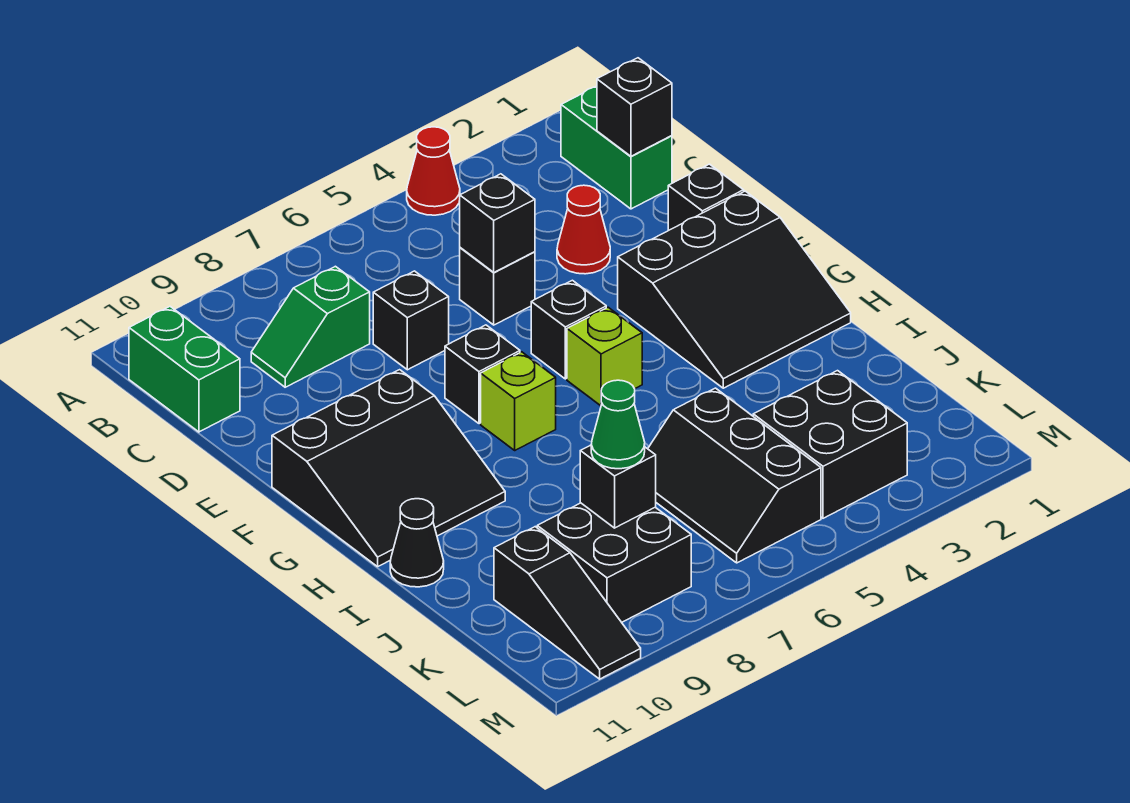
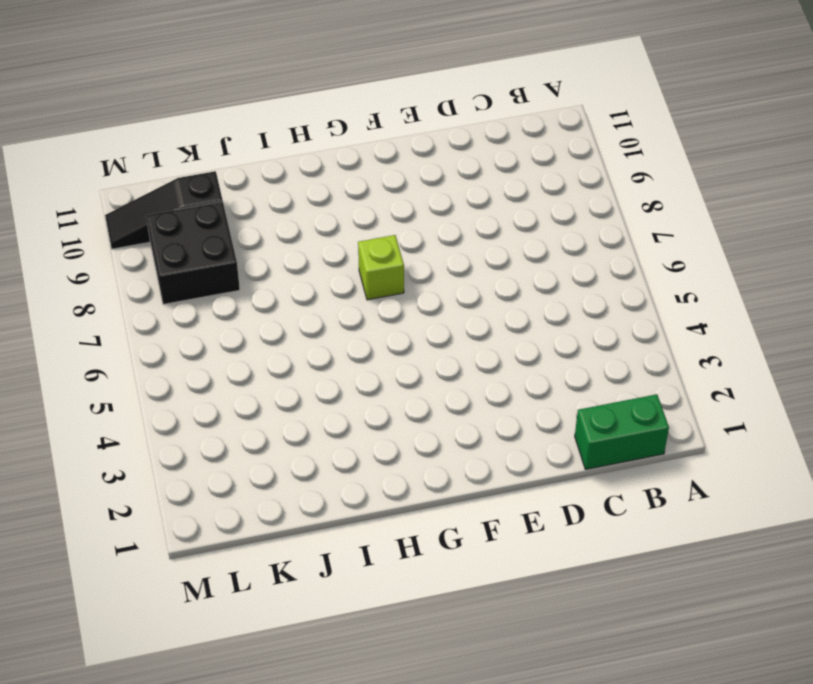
none -> red 1x1 cone [407,127,460,215]
none -> green 1x2 brick [129,307,240,432]
none -> green 1x2 slope [251,266,370,387]

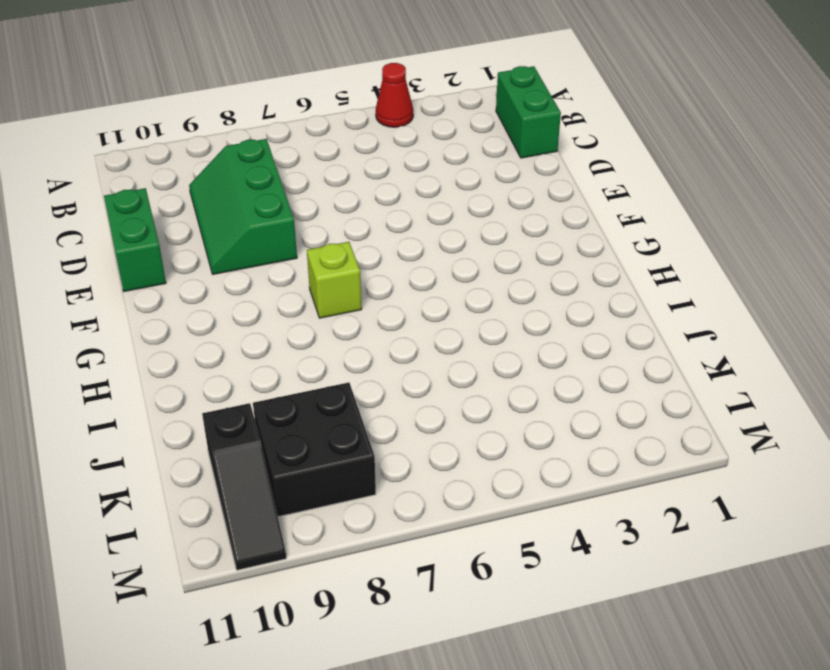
green 2x3 slope [189,139,297,274] -> green 1x2 slope [251,266,370,387]
green 1x2 brick [104,188,166,291] -> green 1x2 brick moved to [129,307,240,432]
none -> red 1x1 cone [557,185,610,274]
none -> black 1x1 brick [460,248,535,325]
none -> black 1x1 brick [373,271,449,370]

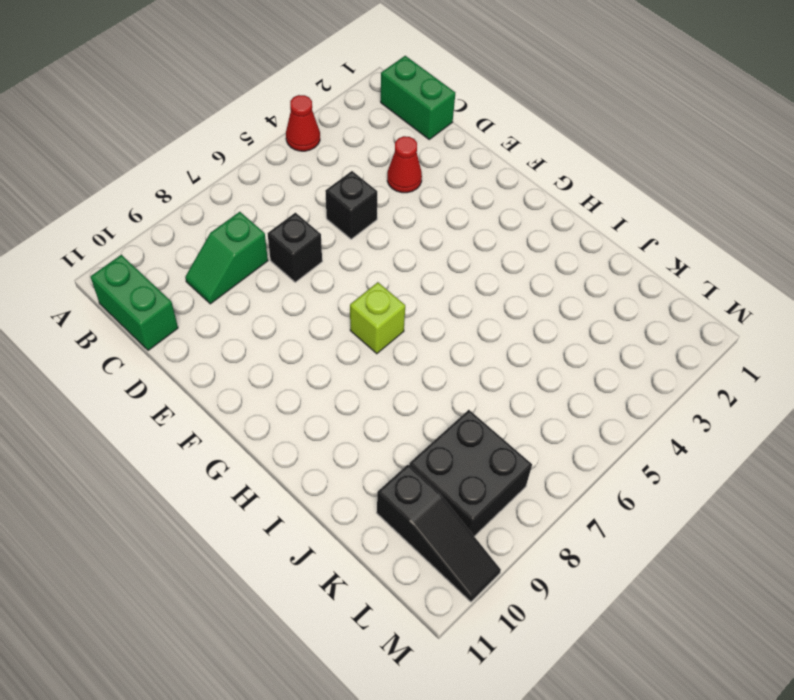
none -> black 1x1 brick [668,164,744,230]
none -> black 3x3 slope [618,191,851,388]
none -> black 1x1 brick [531,280,606,379]

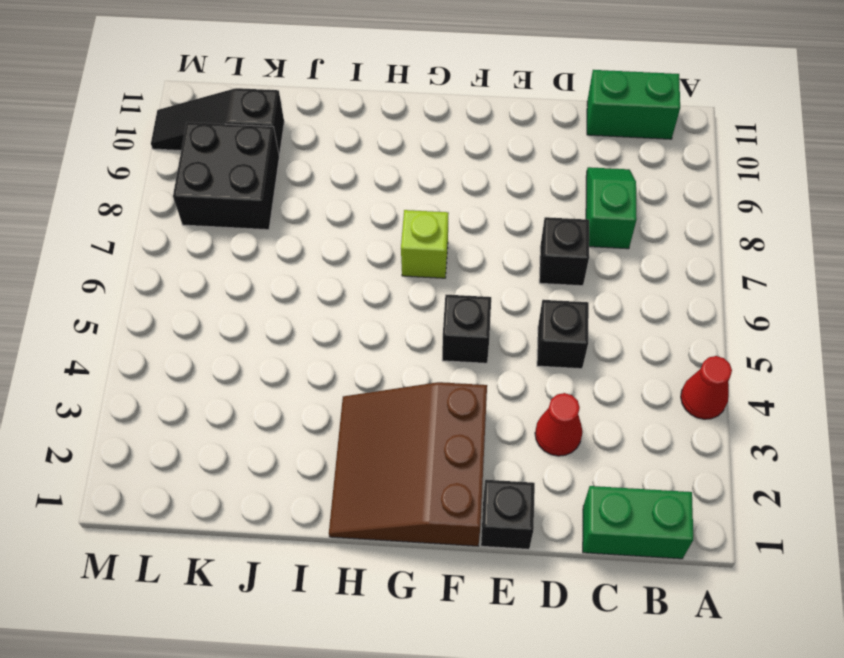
brown 3x3 slope [329,382,487,546] -> black 3x3 slope [618,191,851,388]
none -> black 1x1 brick [445,325,520,424]
none -> black 3x3 slope [272,370,505,567]
none -> lime 1x1 brick [567,307,642,406]

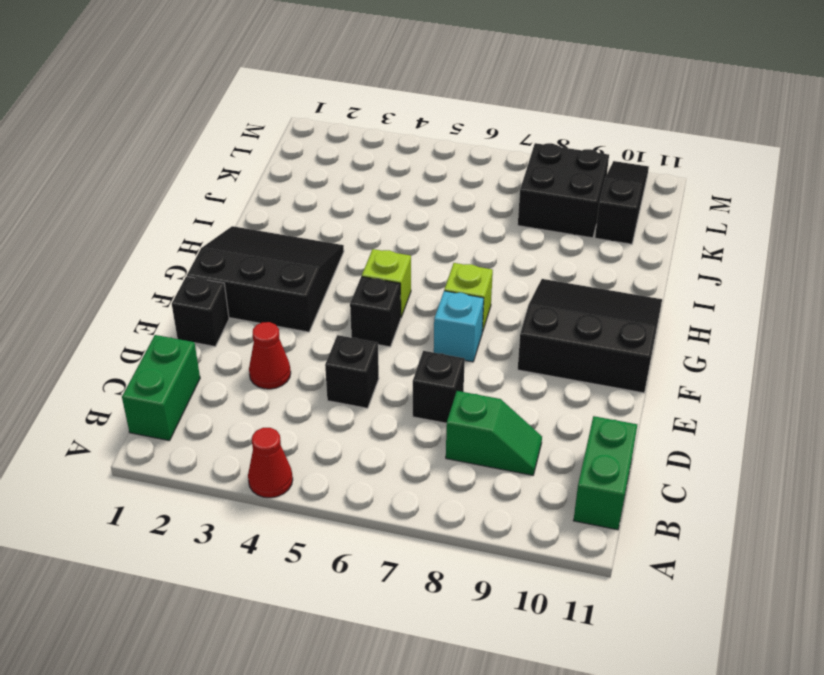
cyan 1x1 brick [434,291,484,362] -> black 1x1 brick [445,325,520,424]
none -> black 1x1 cone [390,499,444,587]
none -> black 2x3 slope [648,388,821,563]
none -> black 2x2 brick [753,371,907,518]

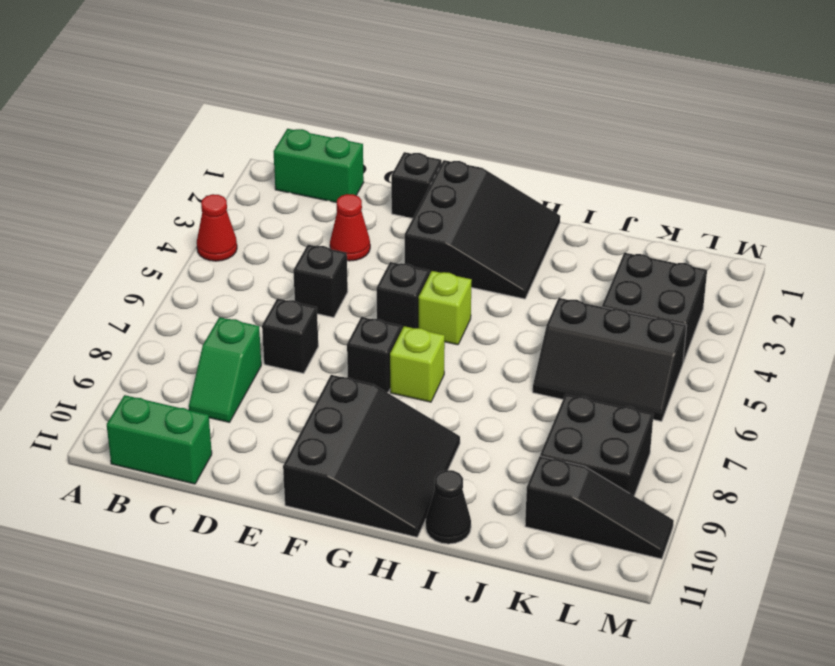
none -> black 1x1 brick [597,58,672,156]
none -> black 1x1 brick [460,174,535,272]
none -> black 1x1 brick [580,445,656,528]

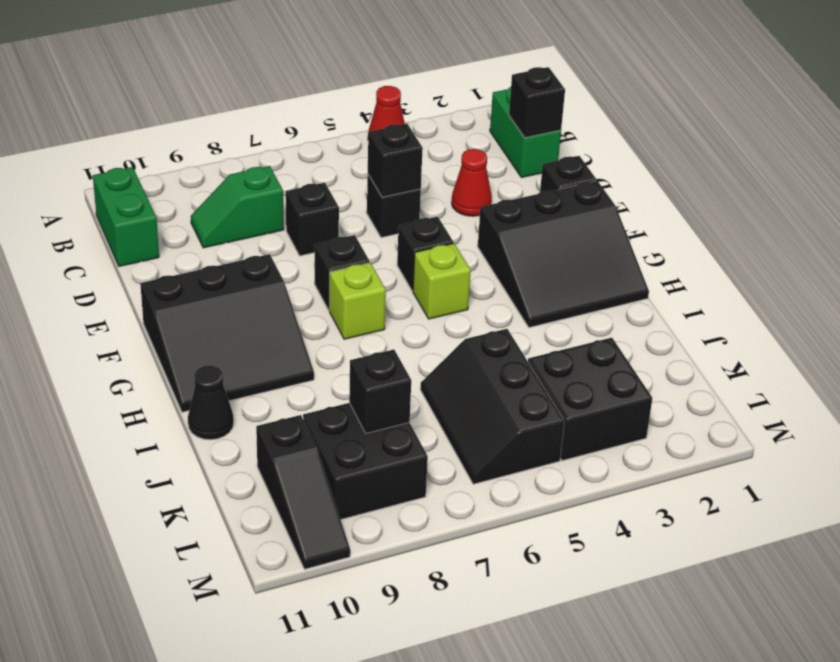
none -> green 1x1 cone [591,380,645,469]

